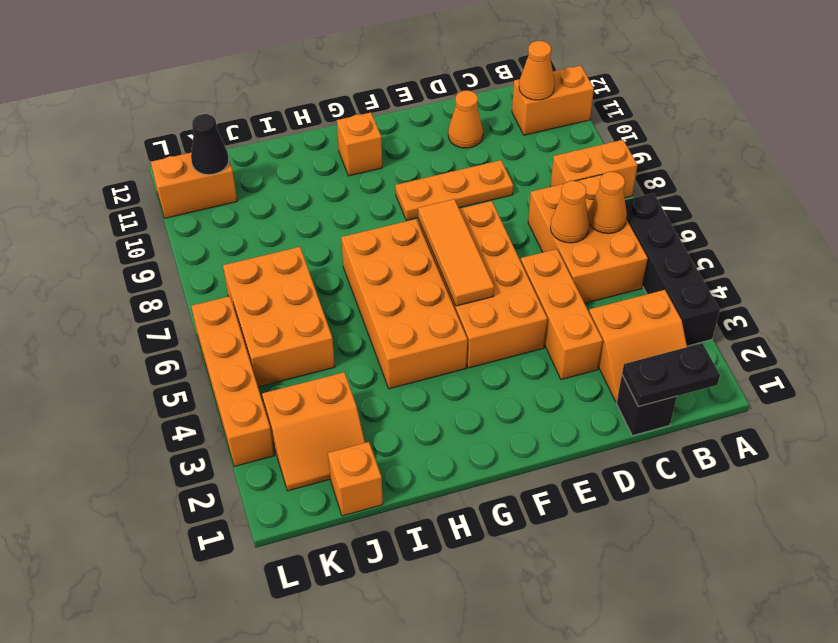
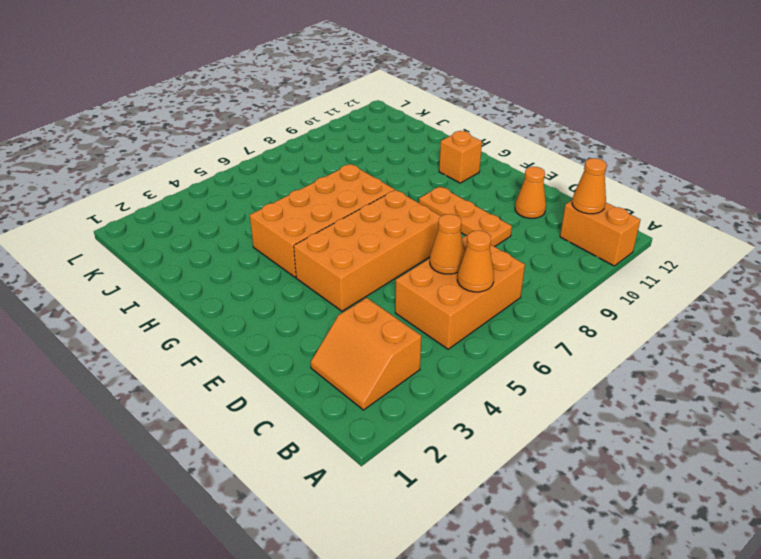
none -> black 1x4 brick [625,193,720,346]
none -> orange 1x2 brick [550,140,637,198]
none -> black 1x1 brick [617,375,677,436]

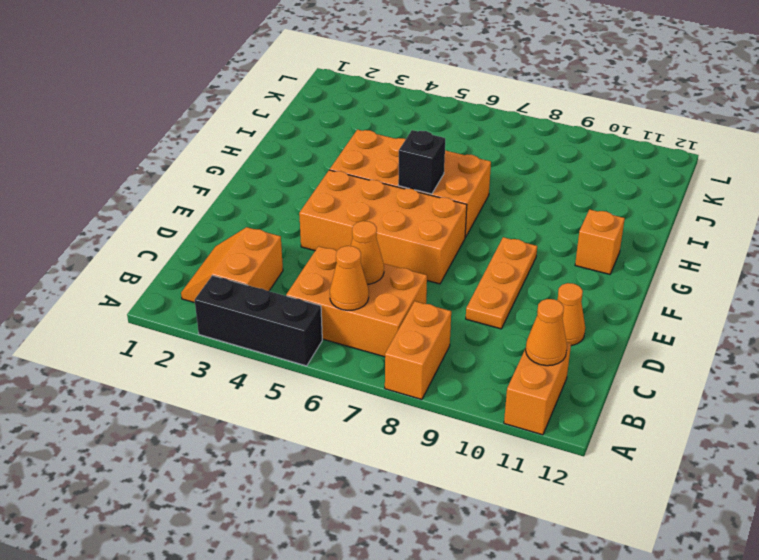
black 1x3 brick [195,275,322,366] -> black 1x4 brick [625,193,720,346]
black 1x1 brick [398,130,445,194] -> black 1x1 brick moved to [617,375,677,436]
none -> orange 1x3 brick [521,249,603,380]
none -> orange 1x1 brick [328,442,383,516]
none -> orange 2x2 slope [262,372,365,491]

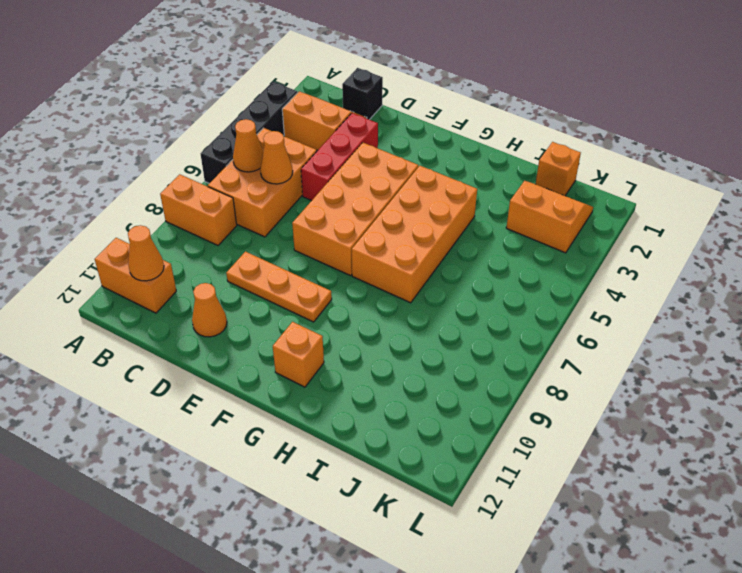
red 1x3 brick [301,113,378,201] -> orange 1x3 brick [521,249,603,380]
none -> orange 2x3 brick [223,247,335,387]
none -> orange 1x2 brick [151,153,237,218]
none -> orange 1x4 brick [191,296,274,467]

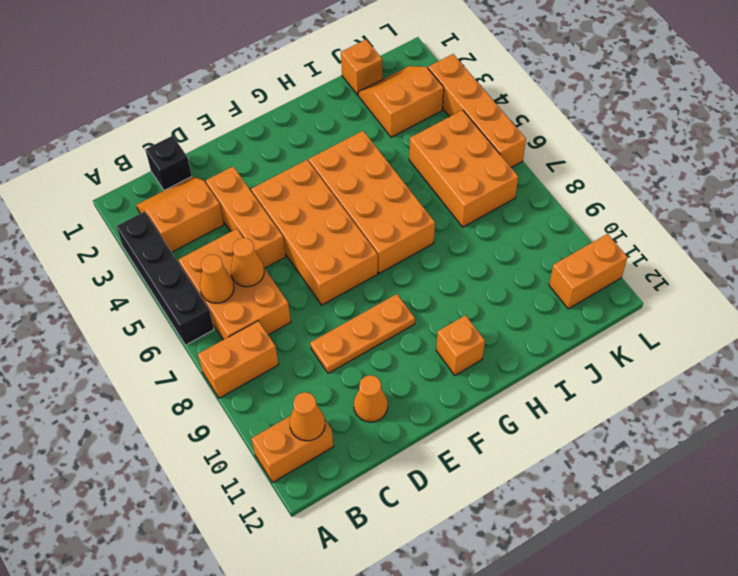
none -> black 1x2 plate [622,343,720,407]
none -> orange 1x3 tile [418,199,494,306]
none -> black 1x1 cone [191,114,229,175]

